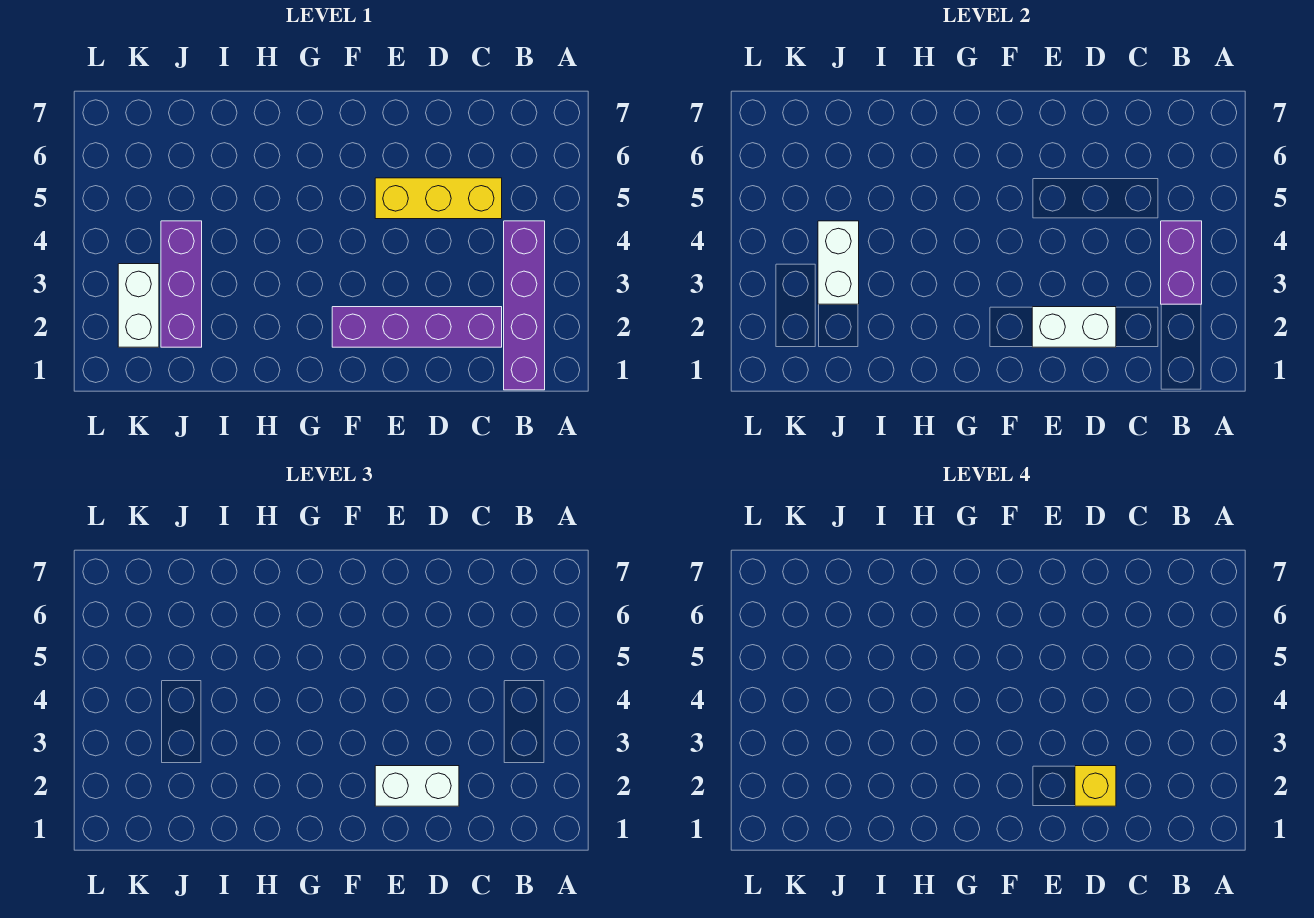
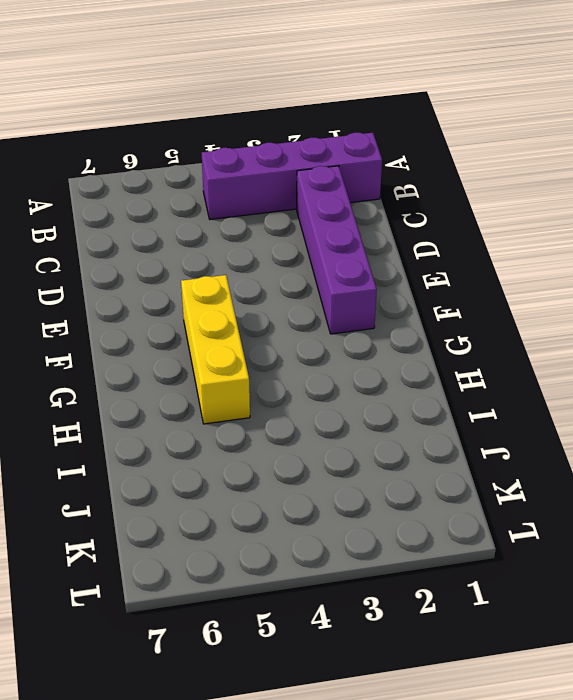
yellow 1x3 brick [181,275,250,424] -> yellow 1x3 brick moved to [375,178,502,219]
none -> purple 1x3 brick [161,221,202,347]
none -> white 1x2 brick [118,264,159,347]

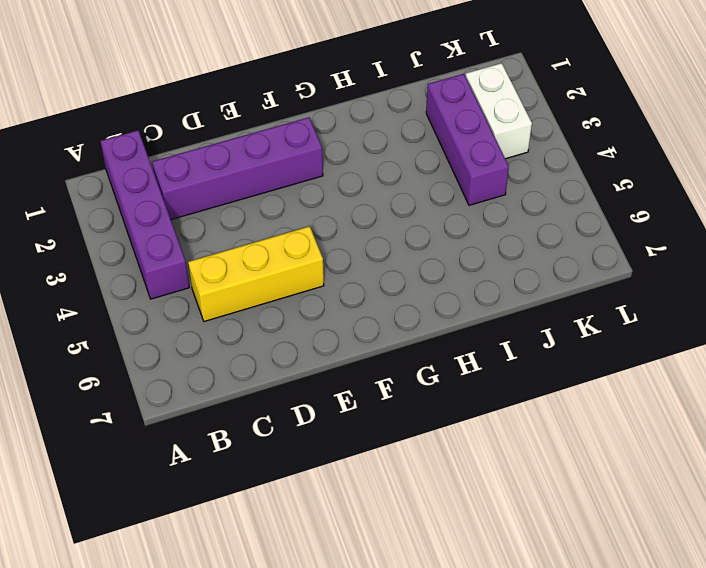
none -> purple 1x2 brick [1161,221,1202,304]
none -> white 1x2 brick [1032,307,1116,347]

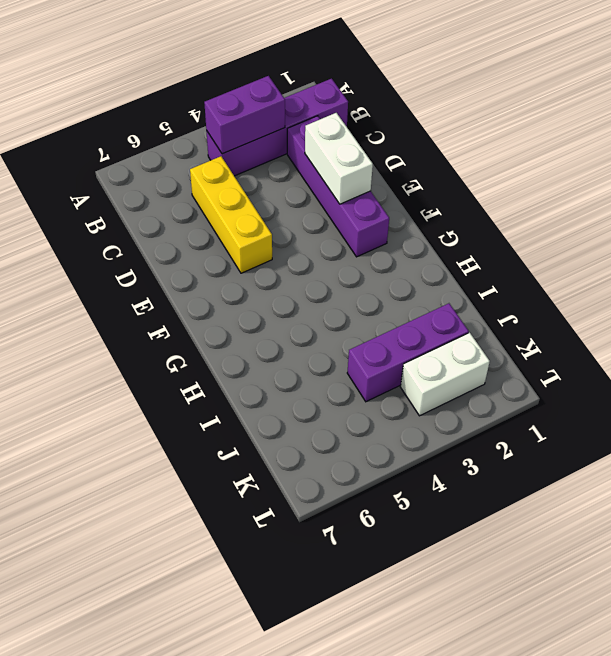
none -> white 1x2 brick [818,221,859,304]
none -> white 1x2 brick [375,766,459,806]

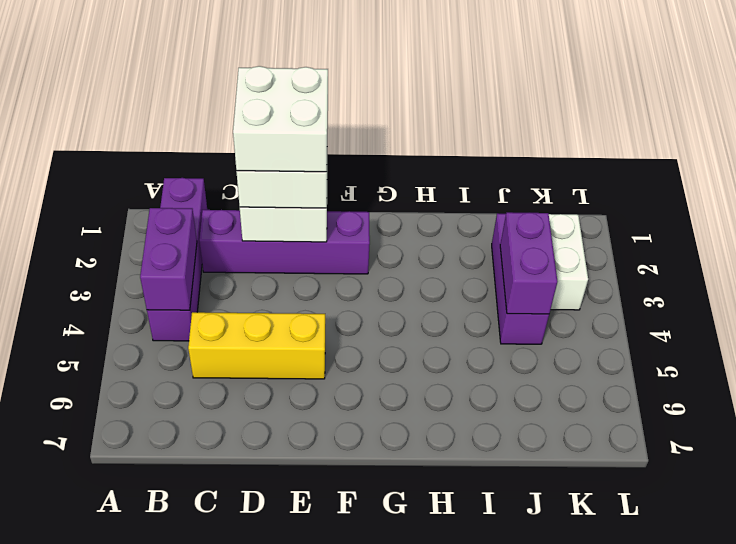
white 2x2 brick [233,66,328,172] -> yellow 1x1 brick [1075,766,1116,806]
purple 1x2 brick [500,212,557,314] -> white 1x2 brick [818,221,859,304]

